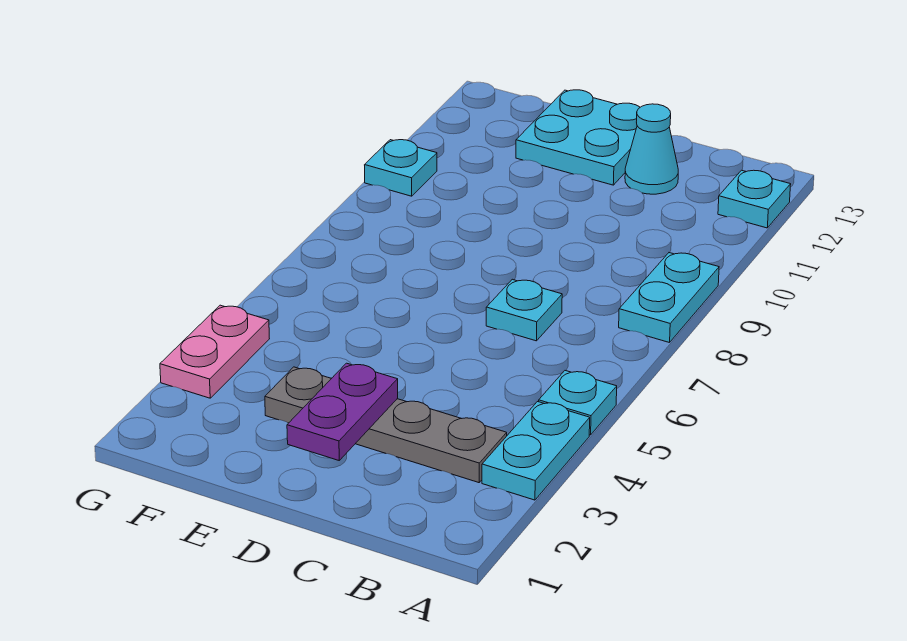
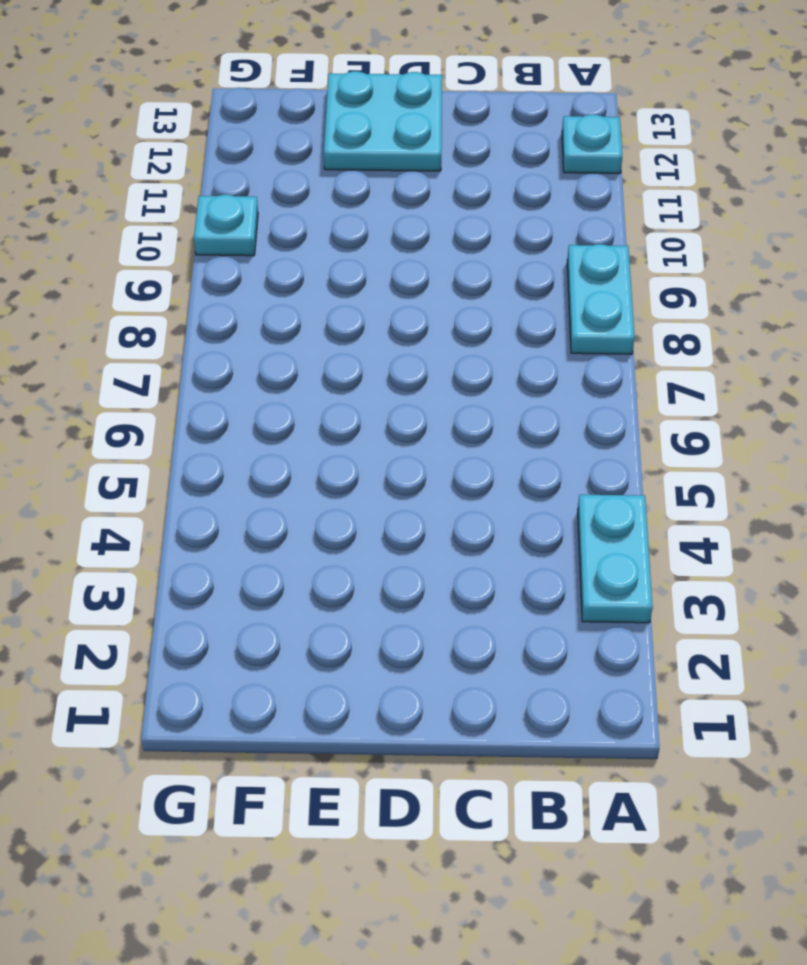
none -> cyan 1x1 plate [538,371,617,435]
none -> grey 1x4 plate [265,367,507,483]

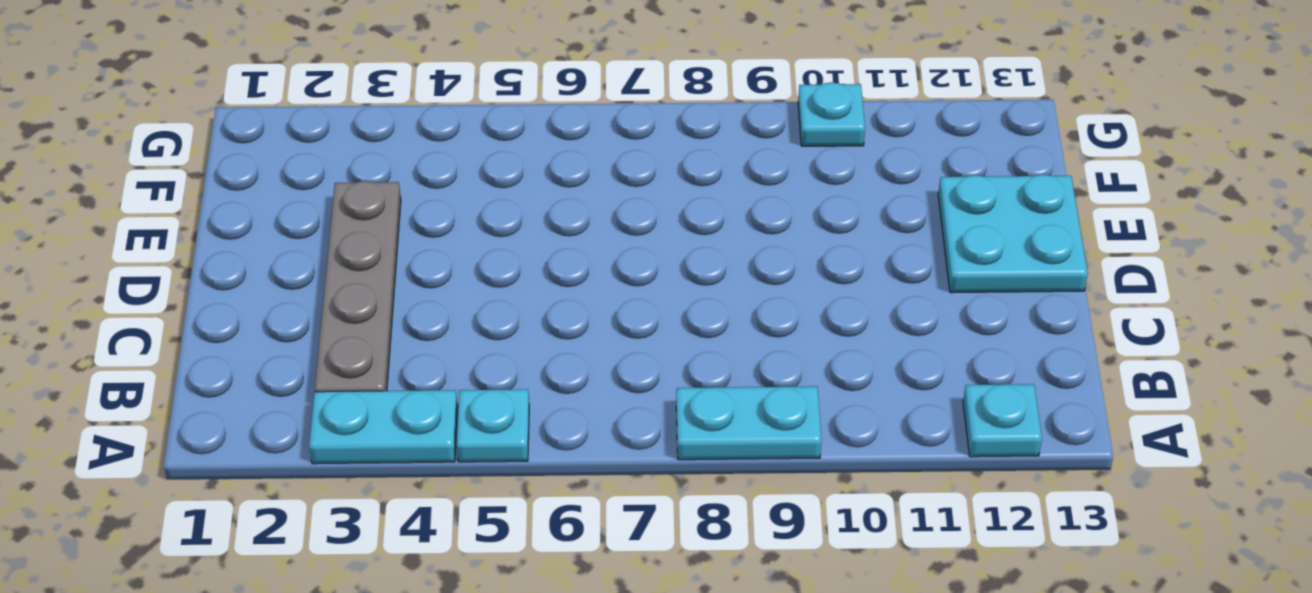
none -> cyan 1x1 plate [486,279,562,341]
none -> cyan 1x1 cone [625,104,678,194]

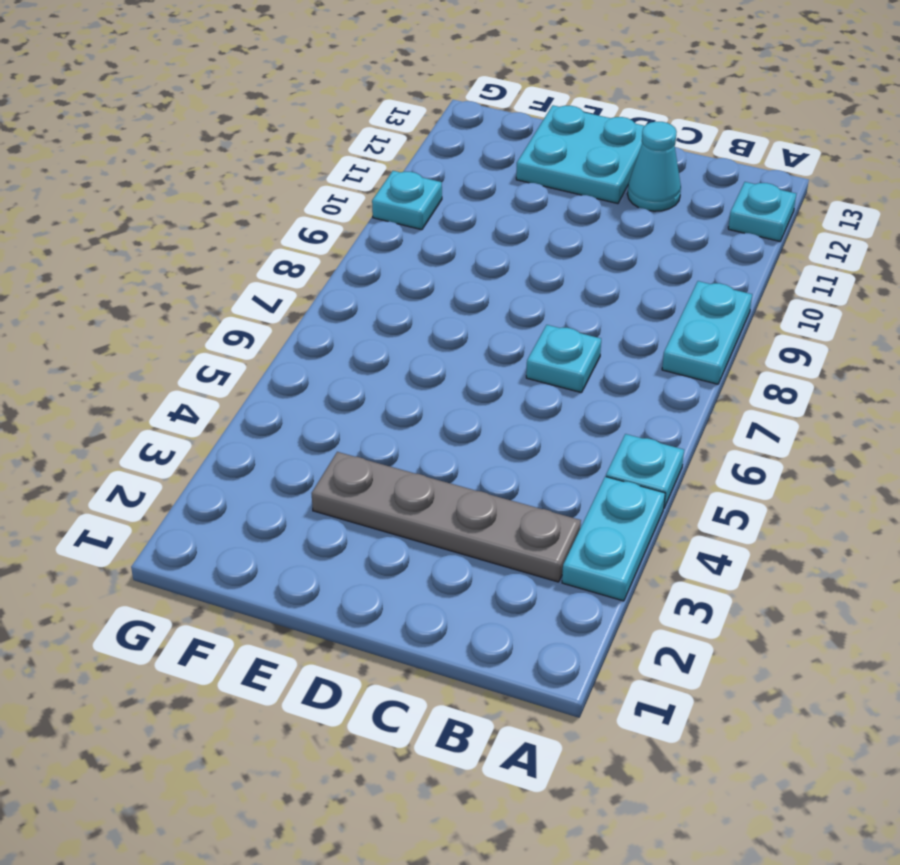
none -> pink 1x2 plate [160,305,269,398]
none -> purple 1x2 plate [287,363,398,460]

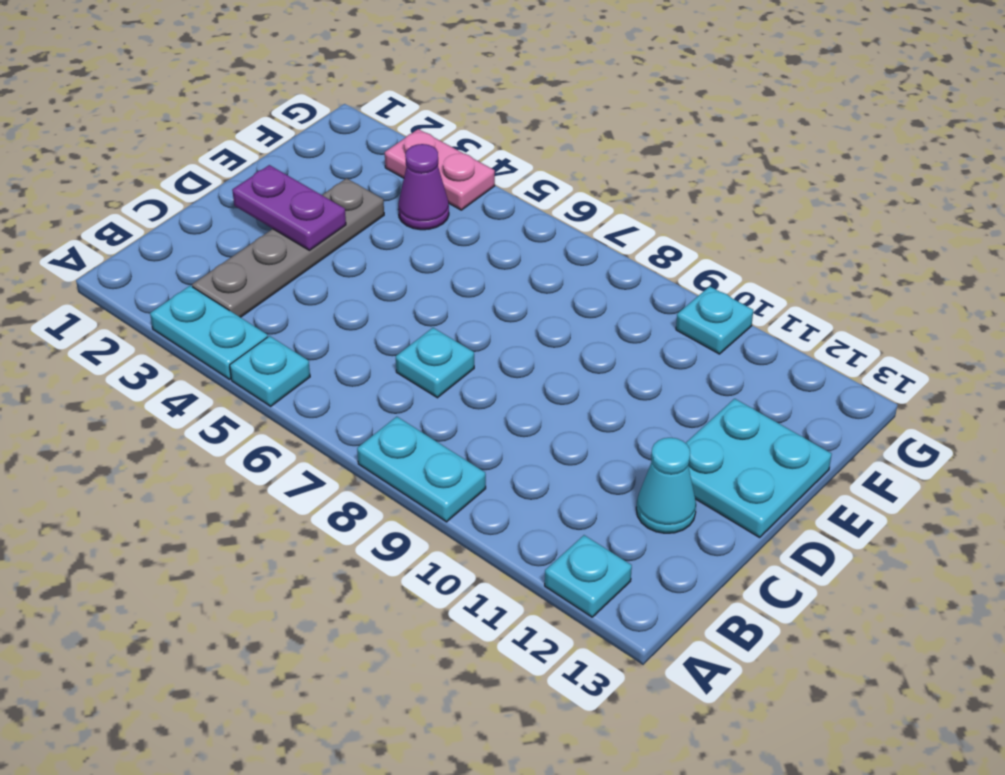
purple 1x1 cone [398,144,449,230] -> none

